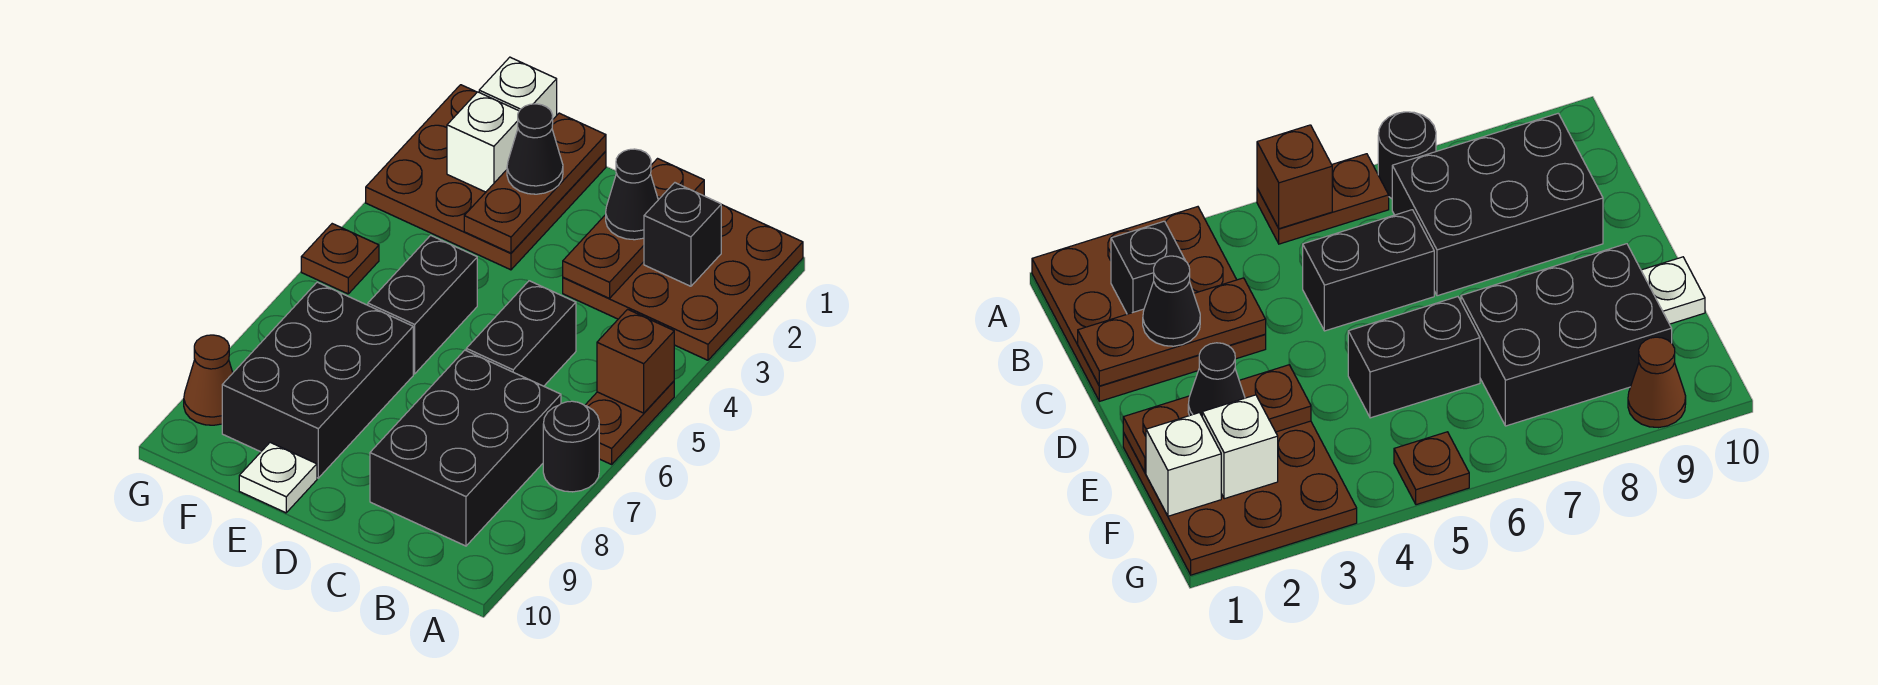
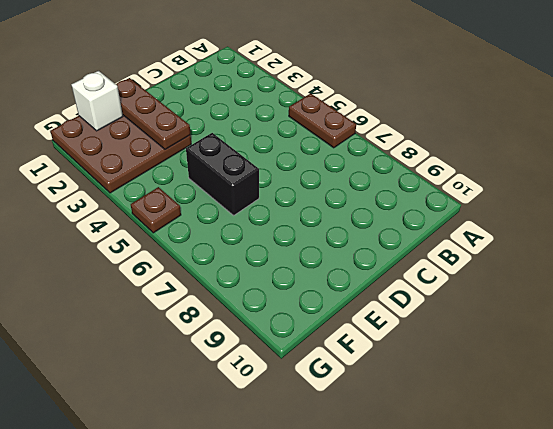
none -> brown 3x3 plate [563,205,803,360]
none -> black 1x1 round brick [543,401,599,492]
none -> black 2x3 brick [370,350,561,546]

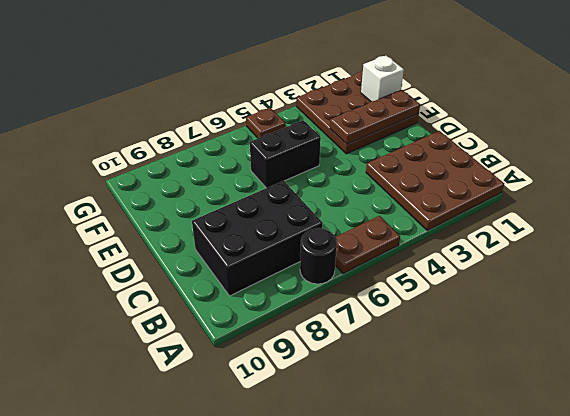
none -> black 1x2 brick [466,281,576,386]
none -> black 2x3 brick [222,282,413,478]
none -> white 1x1 plate [239,443,317,513]

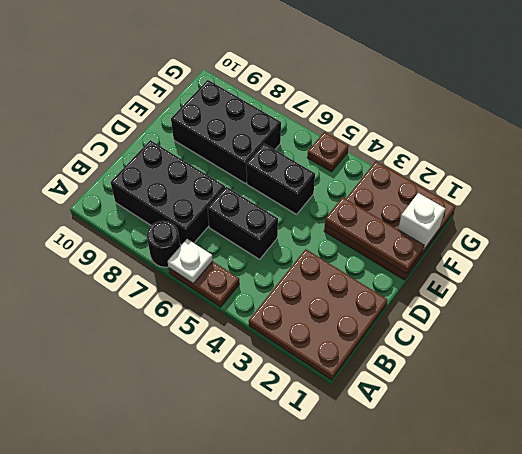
white 1x1 plate [168,239,213,284] -> white 1x1 plate moved to [239,443,317,513]
none -> brown 1x1 cone [184,335,233,425]
none -> brown 1x1 brick [597,309,674,413]
none -> black 1x1 brick [644,183,721,286]

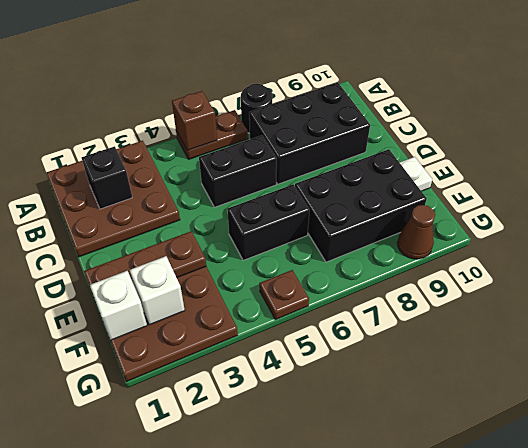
none -> brown 1x3 plate [563,159,704,298]
none -> black 1x1 cone [606,149,658,240]
none -> black 1x1 cone [507,104,563,194]

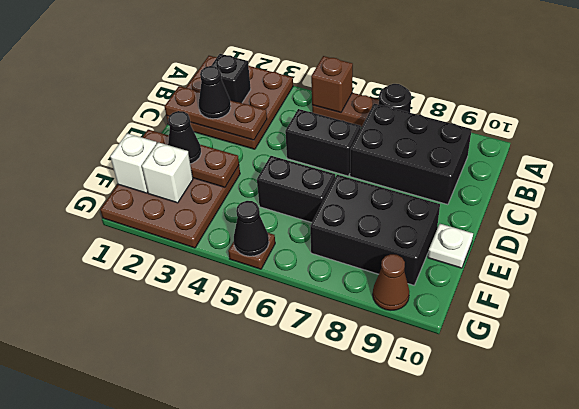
black 1x1 cone [234,201,269,256] -> none

